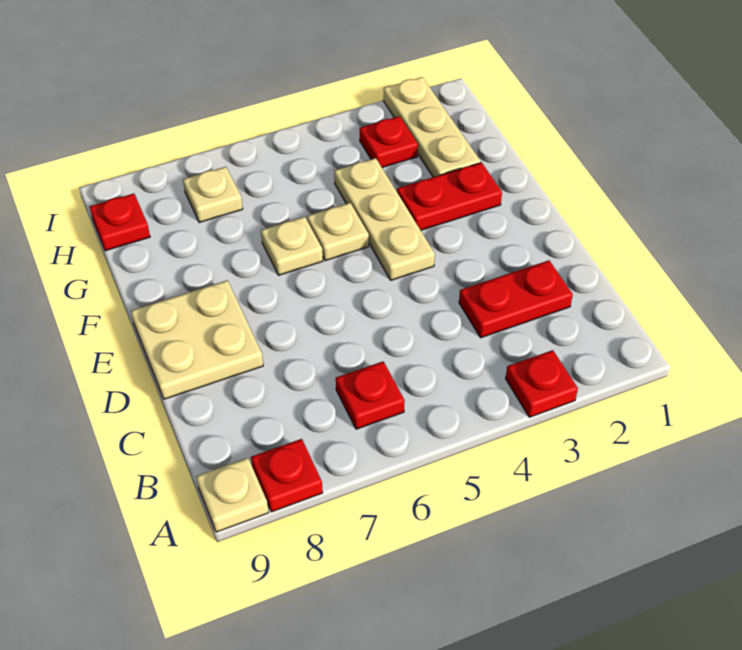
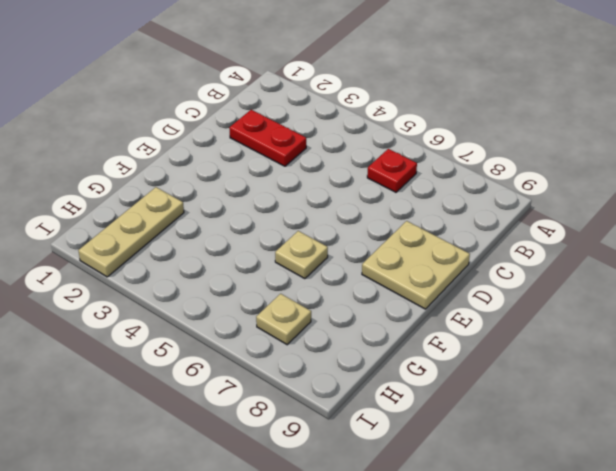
none -> red 1x1 plate [506,350,578,417]
none -> red 1x1 plate [251,439,323,512]
none -> tan 1x1 plate [196,458,269,532]

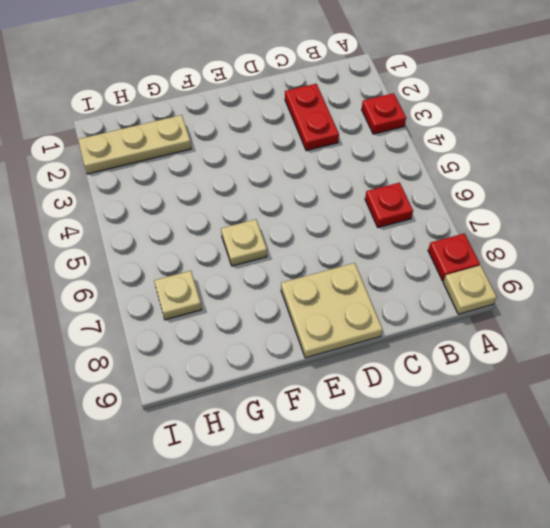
none -> tan 1x3 plate [334,158,435,280]
none -> red 1x2 plate [397,163,502,230]
none -> tan 1x1 plate [307,203,369,261]

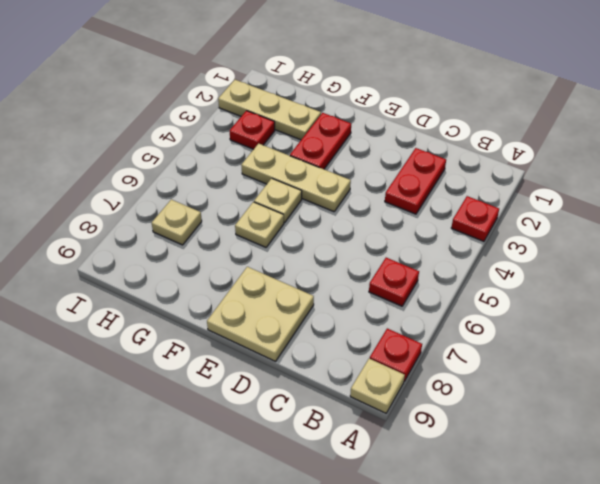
none -> red 1x1 plate [90,194,150,251]

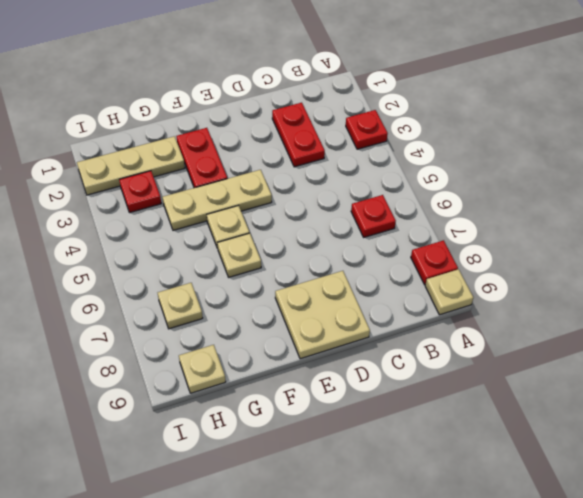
tan 1x1 plate [179,345,226,393] -> red 1x1 plate [90,194,150,251]

